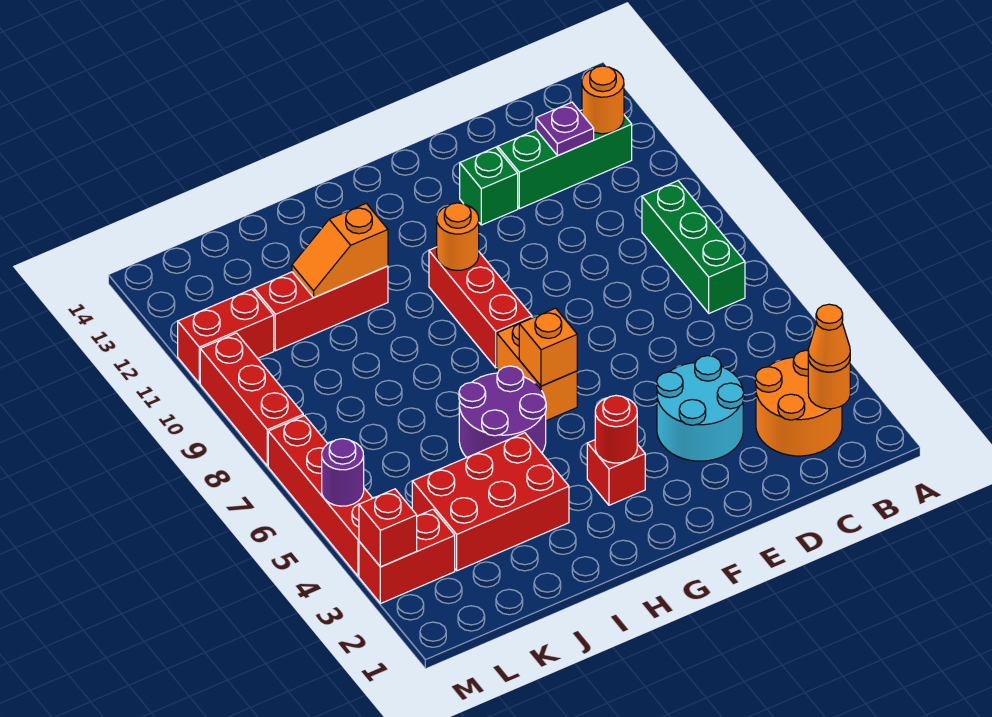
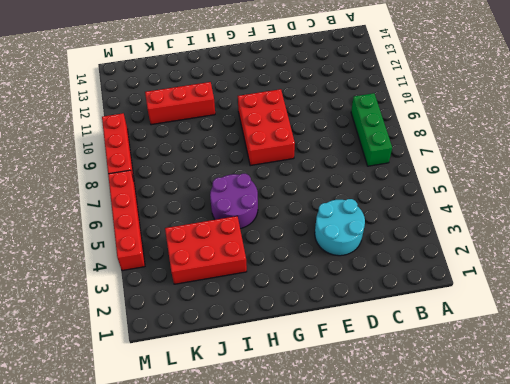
red 2x3 brick [238,89,295,166] -> red 1x3 brick [429,247,532,368]
none -> orange 2x2 round brick [755,350,842,456]
none -> green 1x3 brick [498,110,632,209]
none -> green 1x1 brick [460,147,518,225]

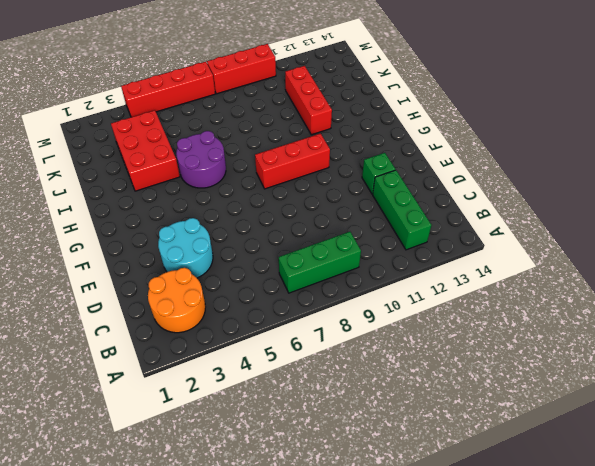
none -> red 1x1 brick [587,440,645,505]
none -> orange 1x2 brick [497,318,577,421]
none -> red 1x2 brick [359,510,455,604]

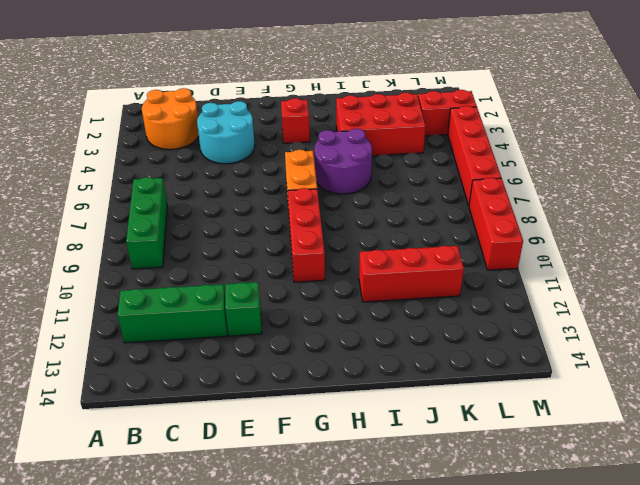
none -> red 1x2 brick [178,289,274,383]
none -> orange 1x1 round brick [808,358,850,409]
none -> orange 1x1 round brick [582,66,624,134]

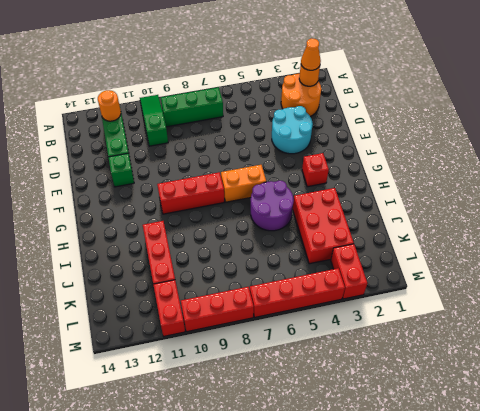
green 1x3 slope [140,95,168,146] -> none
none -> purple 1x1 plate [536,102,594,156]
none -> red 1x1 round brick [595,395,637,463]
none -> orange 1x1 brick [519,308,577,386]

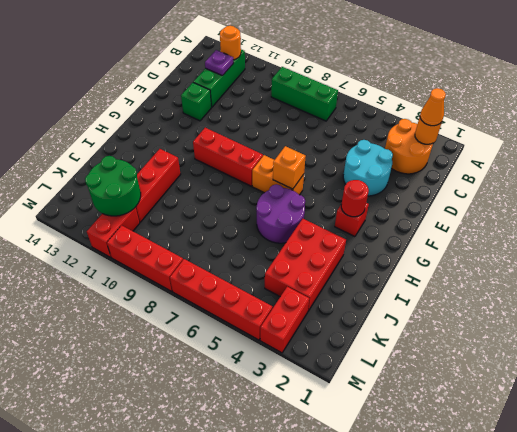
green 2x2 round brick [85,156,141,216] -> none
none -> orange 1x1 round brick [437,203,479,270]
none -> orange 1x2 slope [292,204,388,298]
none -> red 1x1 brick [359,489,417,567]

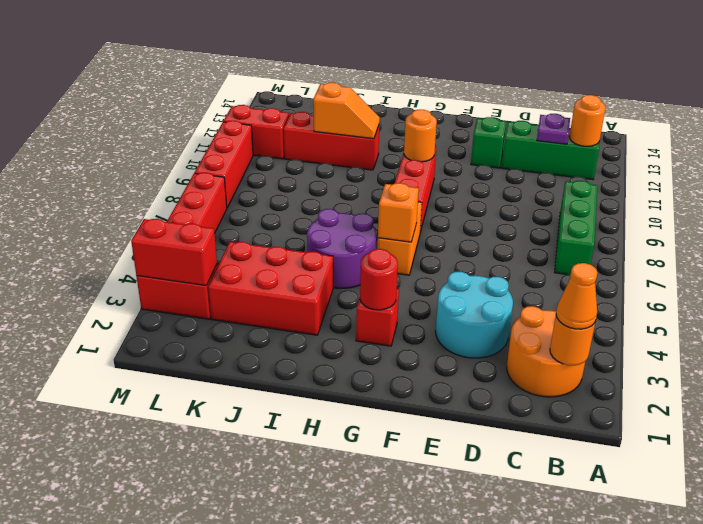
orange 1x2 slope [313,83,380,139] -> orange 1x2 slope turned to [292,204,388,298]
red 1x2 brick [131,219,217,286] -> red 1x1 brick [359,489,417,567]
none -> purple 1x1 round brick [322,439,364,506]

